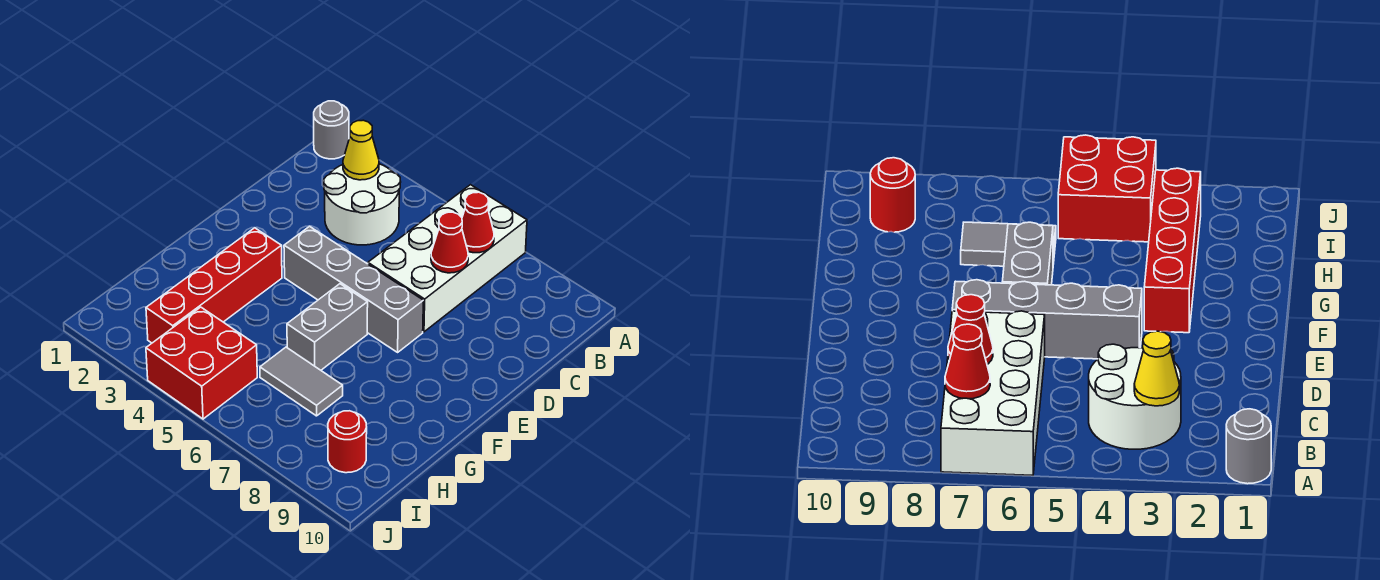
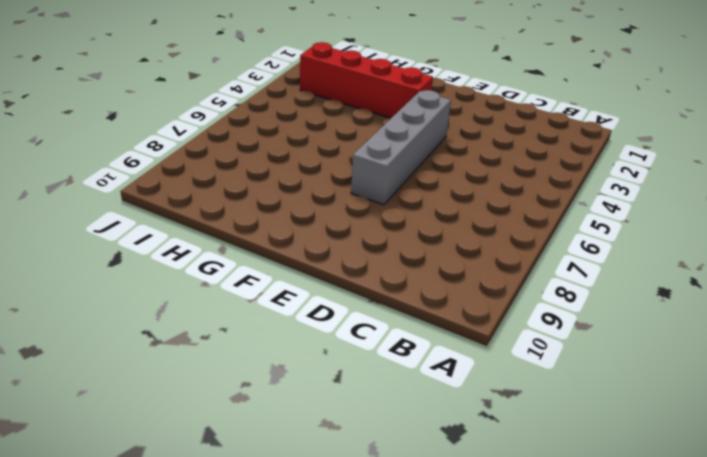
none -> grey 1x1 round brick [314,101,349,159]
none -> white 2x4 brick [368,185,527,332]
none -> white 2x2 round brick [324,164,401,245]

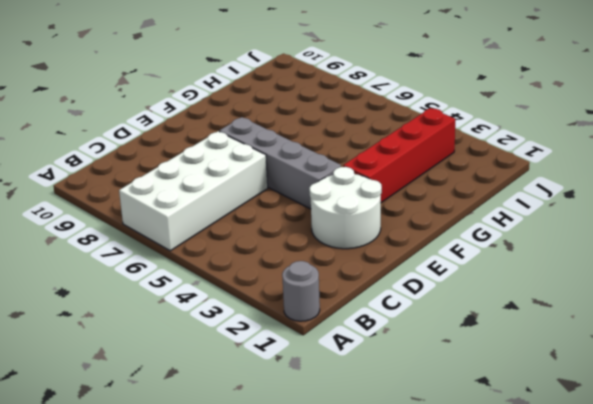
white 2x2 round brick [309,167,382,249] -> white 2x2 round brick moved to [324,164,401,245]
none -> grey 1x2 brick [287,284,368,370]
none -> grey 1x2 tile [260,347,343,416]
none -> red 2x2 brick [146,307,257,419]

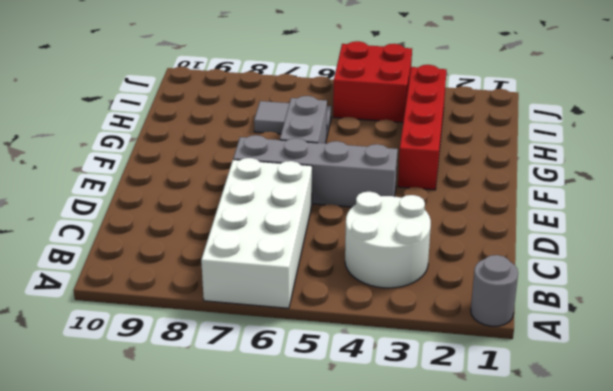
none -> red 1x1 round brick [328,411,367,473]
none -> yellow 1x1 cone [343,120,379,180]
none -> red 1x1 cone [462,192,494,253]

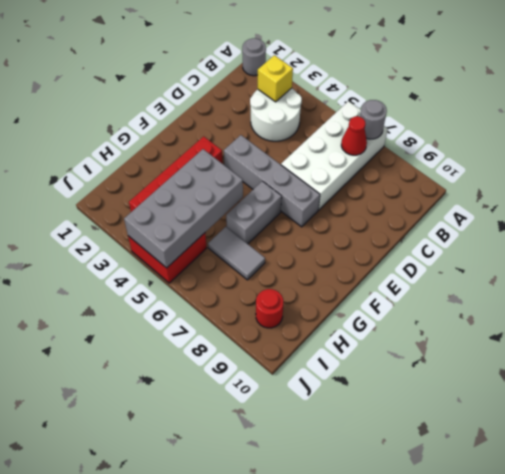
grey 1x1 round brick [360,100,387,139] -> none
yellow 1x1 brick [258,55,293,102] -> yellow 1x1 cone [343,120,379,180]
grey 2x4 brick [124,149,243,268] -> none
none -> red 1x1 cone [431,212,468,273]

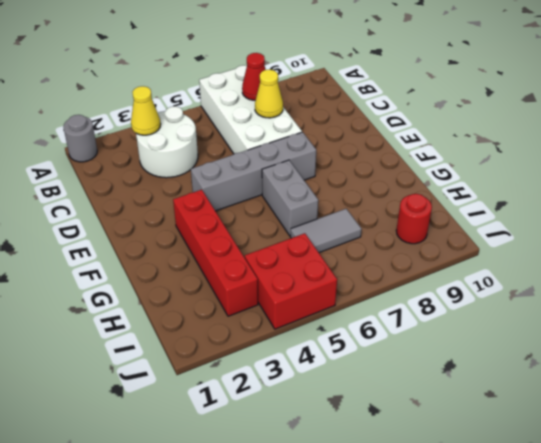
yellow 1x1 cone [255,70,283,118] -> red 1x1 cone [431,212,468,273]

